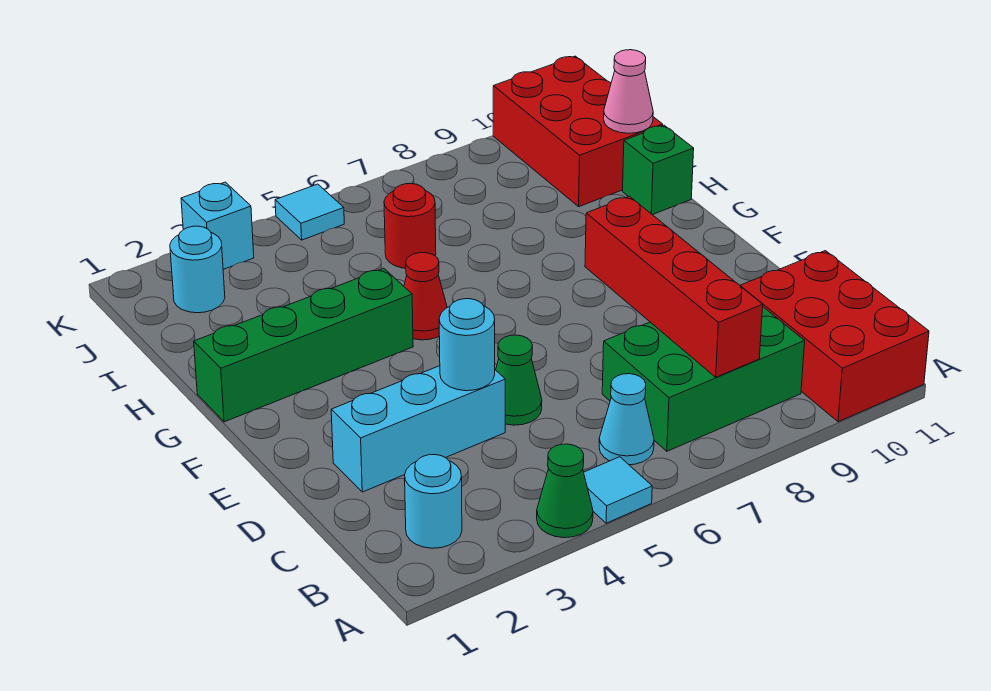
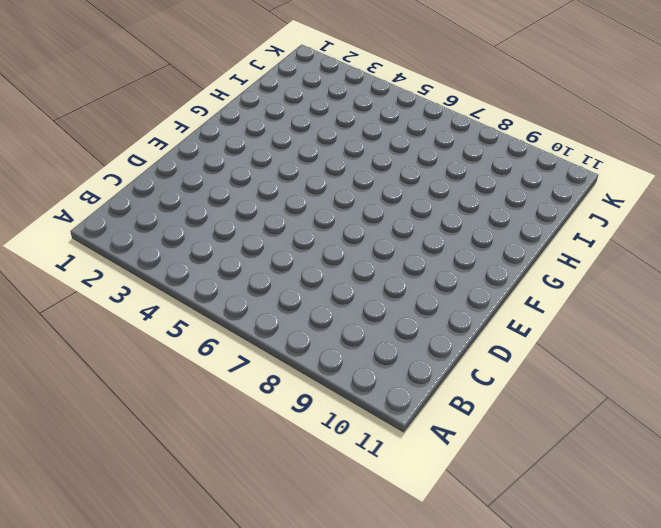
none -> green 1x1 cone [537,444,593,538]
none -> cyan 1x1 tile [584,457,652,523]
none -> red 2x3 brick [740,251,929,422]

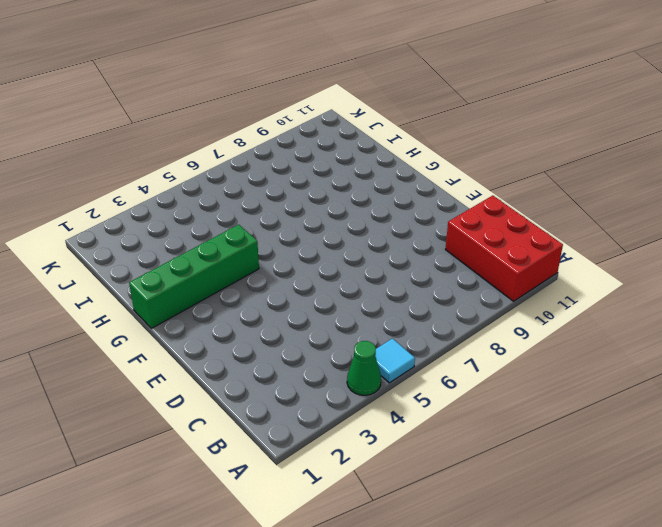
none -> cyan 1x1 round brick [405,455,462,548]
none -> cyan 1x1 cone [599,374,654,465]
none -> green 2x3 brick [602,307,805,451]

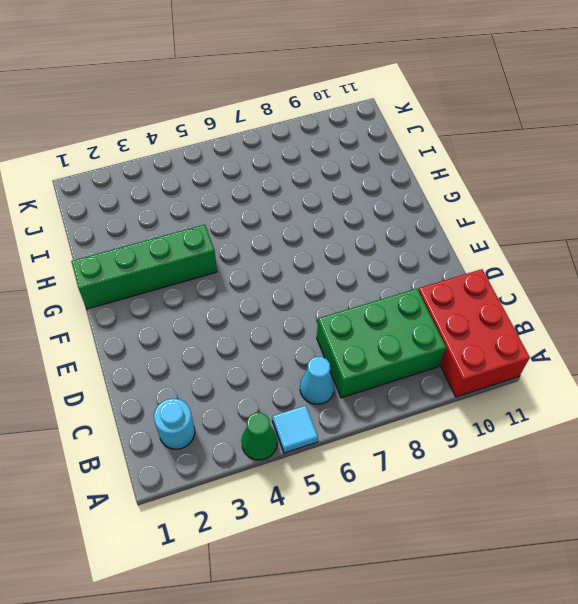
none -> cyan 1x3 brick [331,366,505,492]
none -> green 1x1 cone [496,335,542,425]
none -> red 1x1 cone [404,253,447,340]

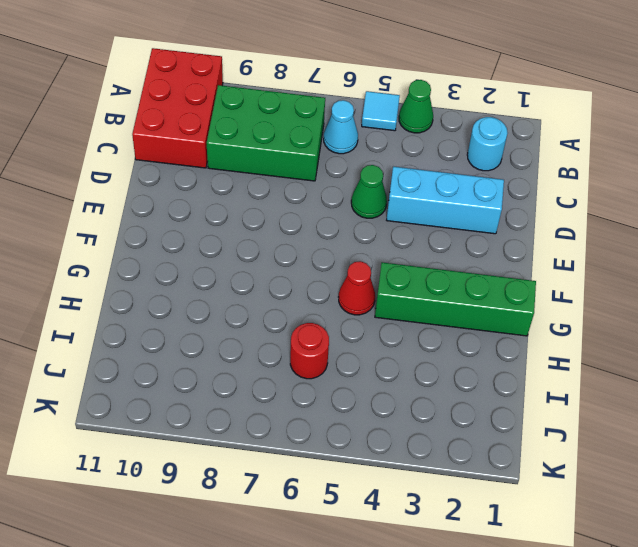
none -> green 1x1 brick [623,125,694,215]
none -> red 2x3 brick [493,56,663,207]
none -> cyan 1x1 round brick [170,226,225,313]

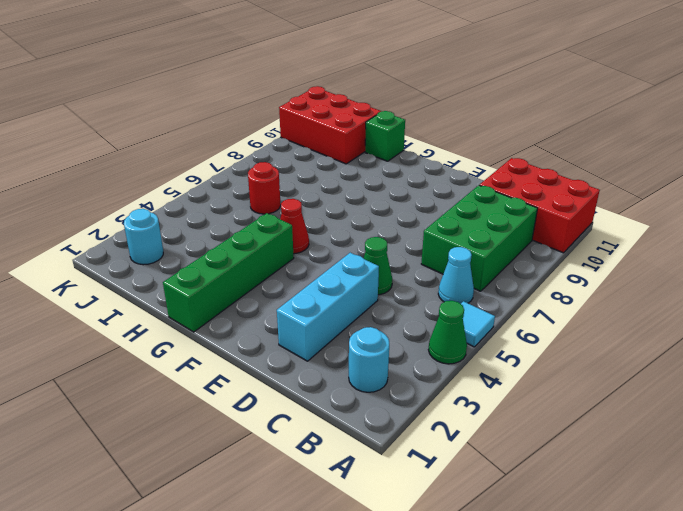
none -> cyan 1x1 brick [181,182,254,269]
none -> cyan 1x1 tile [275,184,344,240]
none -> red 1x4 brick [585,196,763,377]

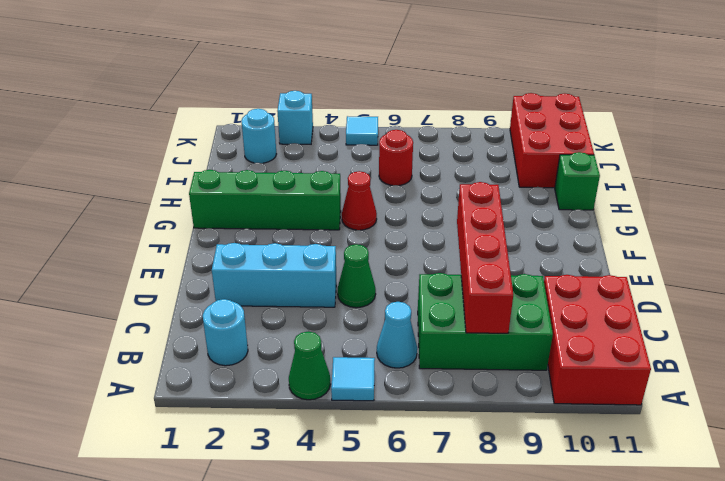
none -> cyan 1x1 round brick [439,299,495,391]
none -> pink 1x1 cone [604,50,653,133]

